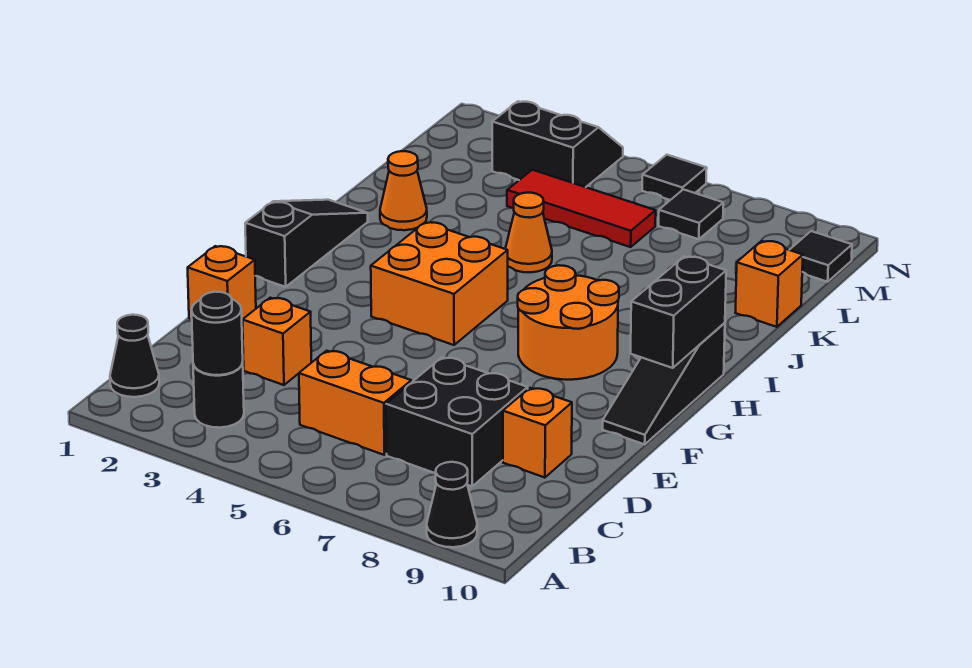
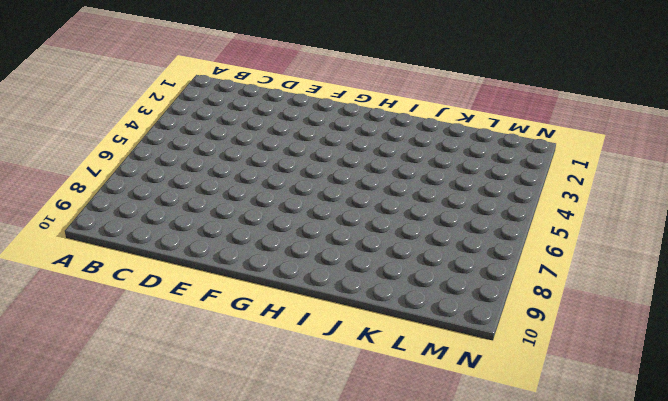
none -> black 1x1 cone [427,462,477,547]
none -> black 1x1 cone [110,315,159,397]
none -> black 1x1 round brick [193,363,244,428]

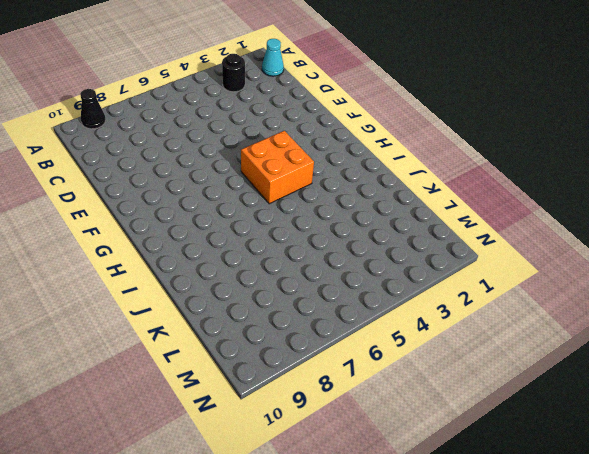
cyan 1x1 cone [262,39,284,76] -> black 1x1 cone [110,315,159,397]
none -> orange 1x2 brick [299,351,411,455]
none -> black 2x2 brick [386,357,528,486]
none -> orange 1x1 brick [243,298,311,385]

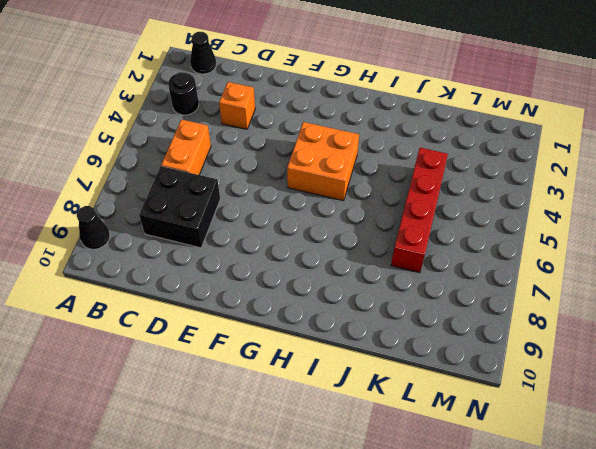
red 1x4 brick [391,148,448,273] -> none
none -> orange 1x1 brick [503,388,572,478]
none -> orange 1x1 brick [188,246,256,321]
none -> black 1x3 slope [603,323,725,444]

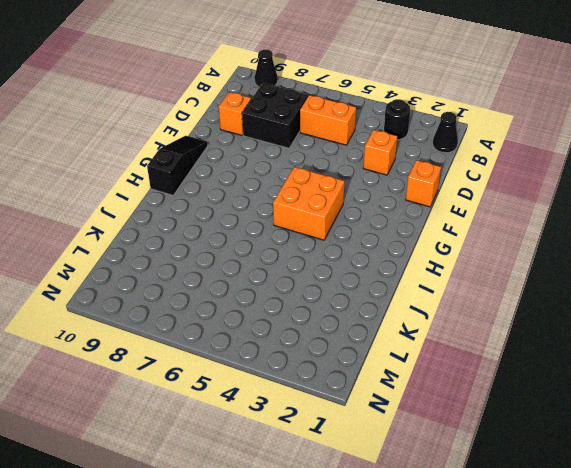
none -> black 1x3 slope [245,200,368,287]
none -> orange 2x2 round brick [518,265,619,380]
none -> orange 1x1 cone [380,151,427,230]

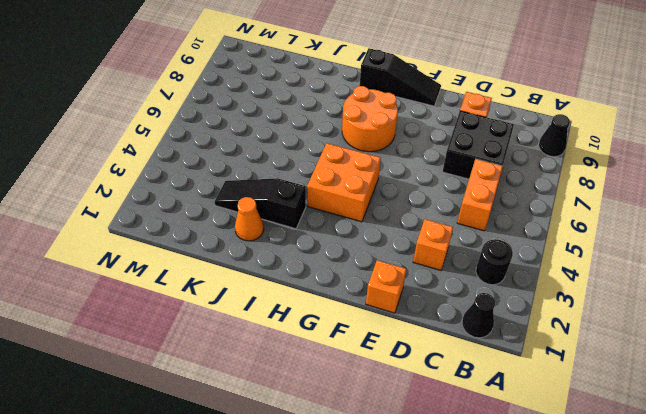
black 1x3 slope [215,178,306,229] -> black 1x3 slope moved to [245,200,368,287]
none -> orange 1x1 cone [505,193,552,272]
none -> orange 1x1 brick [735,241,803,327]
none -> red 1x3 tile [507,170,656,247]

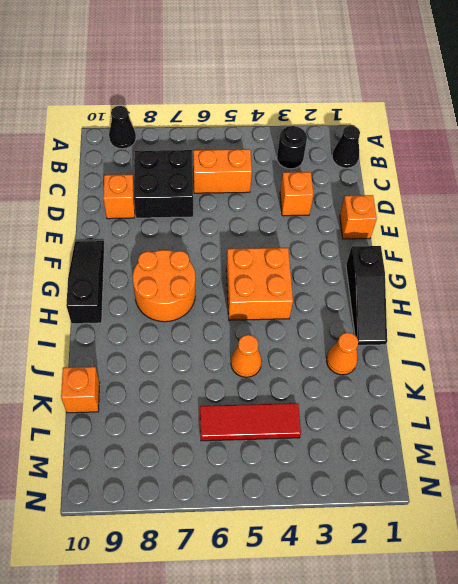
none -> black 2x2 slope [492,101,623,187]
none -> black 1x1 tile [659,189,723,239]
none -> black 1x1 tile [790,231,852,282]

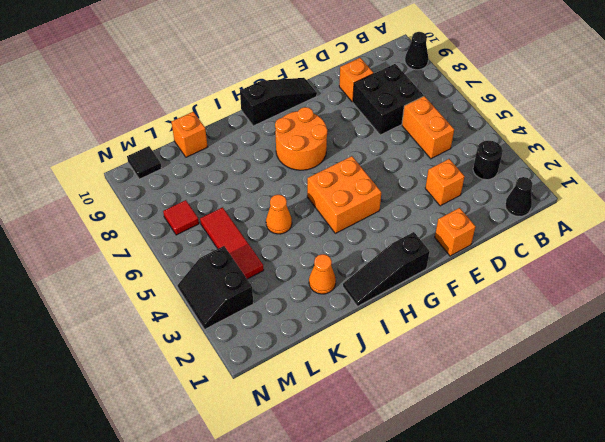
red 1x1 tile [163,200,199,235] -> black 1x1 tile [659,189,723,239]
none -> black 1x1 tile [642,155,707,200]
none -> black 1x1 round brick [192,292,243,375]
none -> black 1x2 brick [631,257,726,368]

